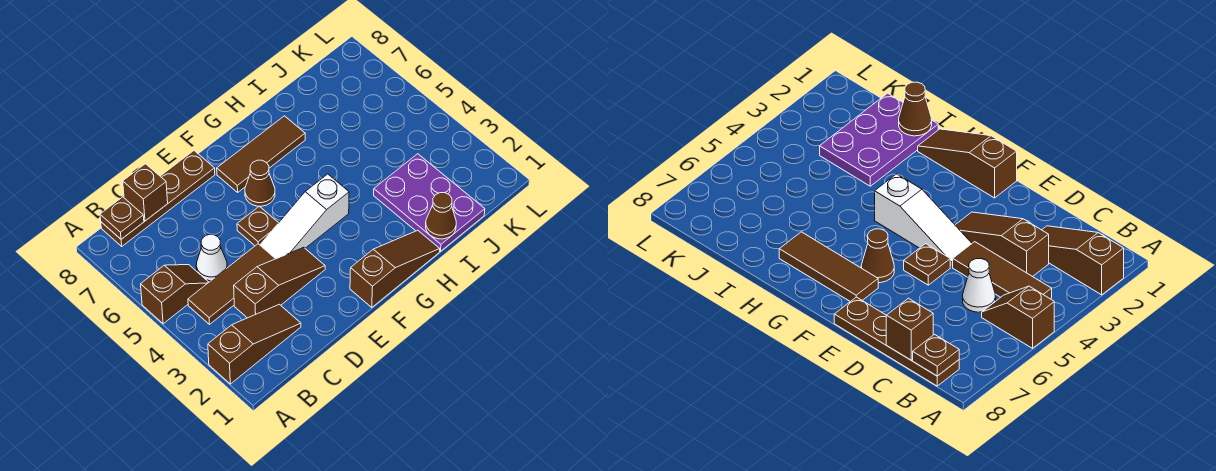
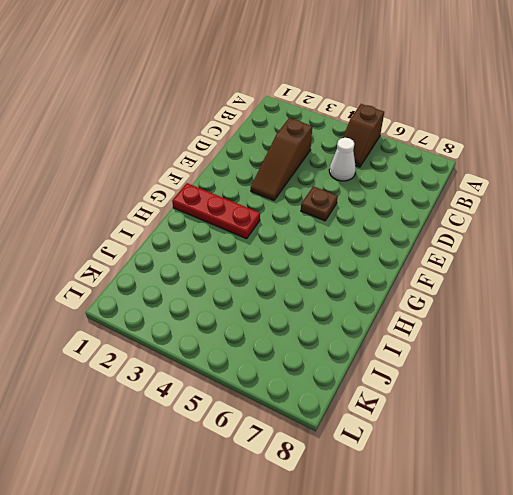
red 1x3 plate [172,183,260,239] -> brown 1x3 slope [350,230,440,307]
none -> brown 1x3 slope [208,304,301,384]
none -> brown 1x3 tile [188,244,275,324]
none -> brown 1x4 plate [101,151,215,246]

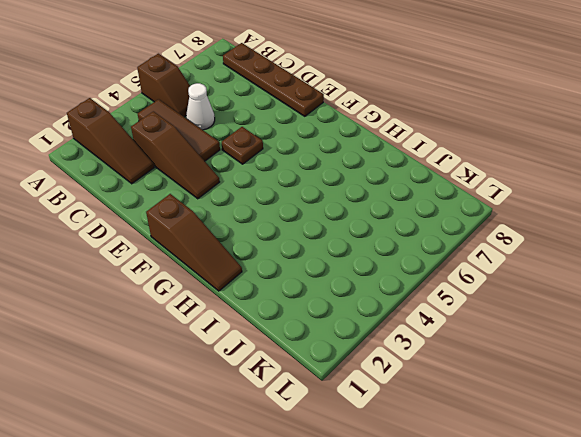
none -> white 1x3 slope [260,174,349,259]
none -> brown 1x1 cone [245,160,275,206]
none -> brown 1x3 tile [217,116,305,192]

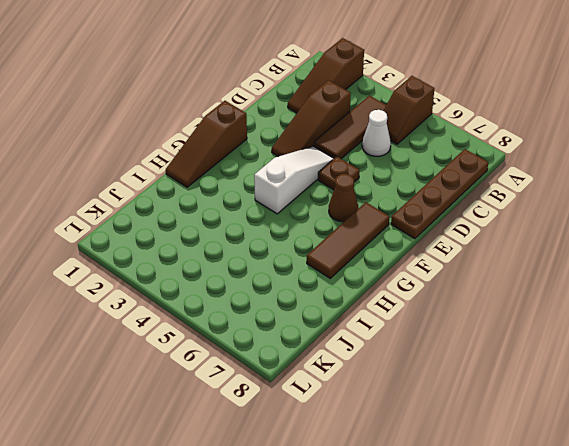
none -> purple 2x3 plate [374,154,485,251]
none -> brown 1x1 plate [100,197,144,239]
none -> brown 1x1 brick [123,164,168,221]

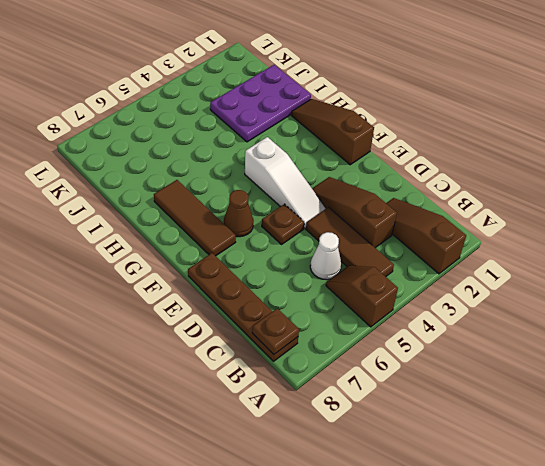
none -> brown 1x1 brick [123,164,168,221]
none -> brown 1x1 cone [426,193,456,239]

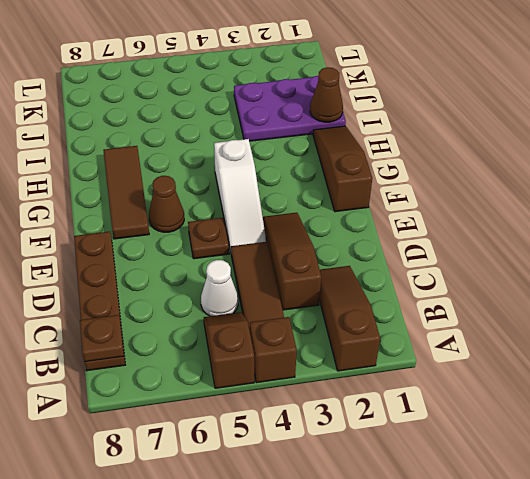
brown 1x1 brick [250,317,297,383] -> brown 1x1 brick moved to [123,164,168,221]

